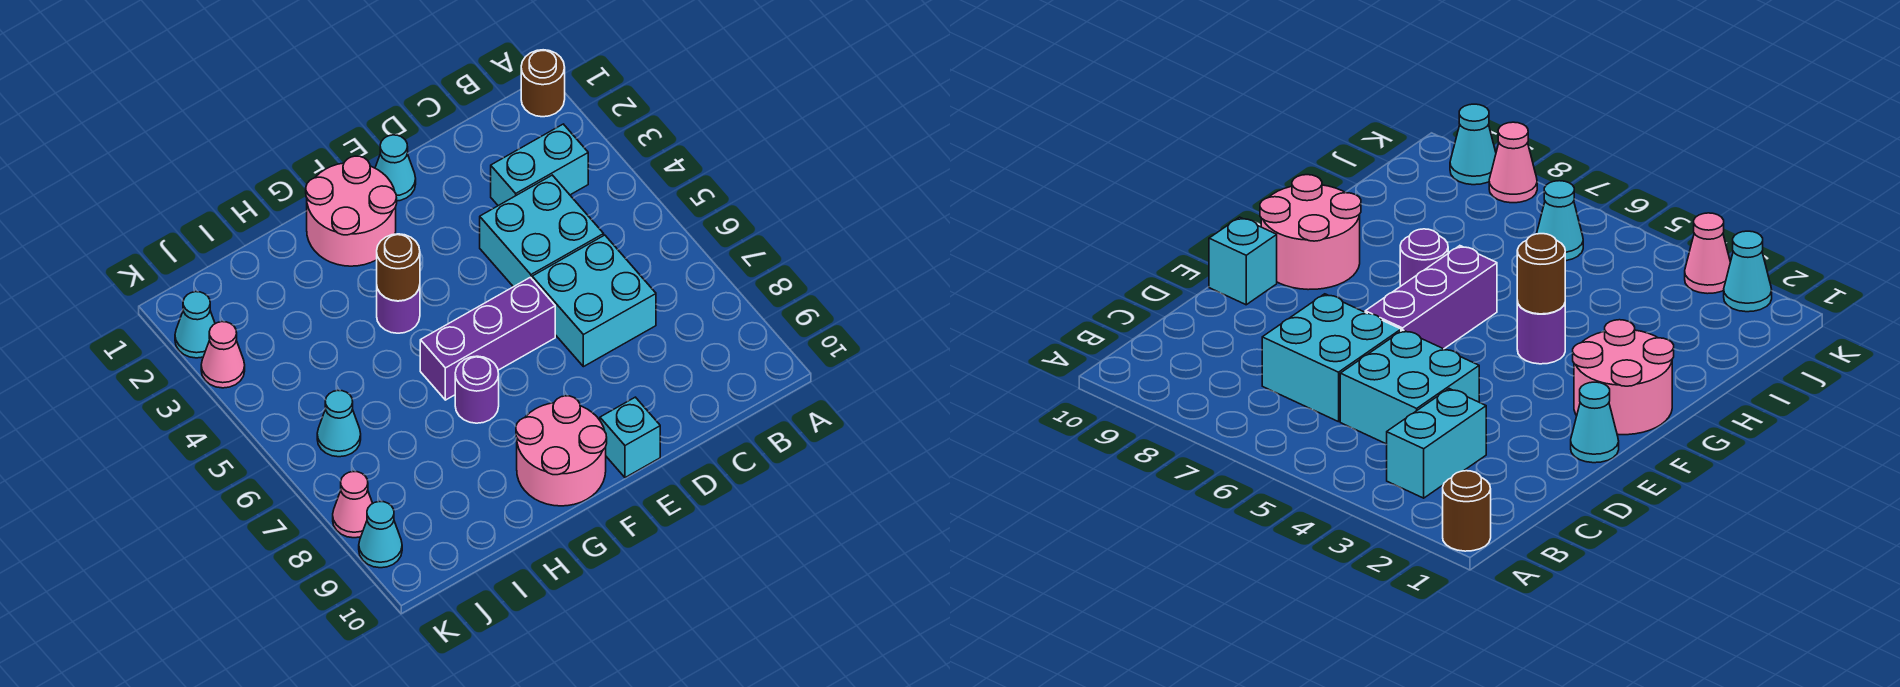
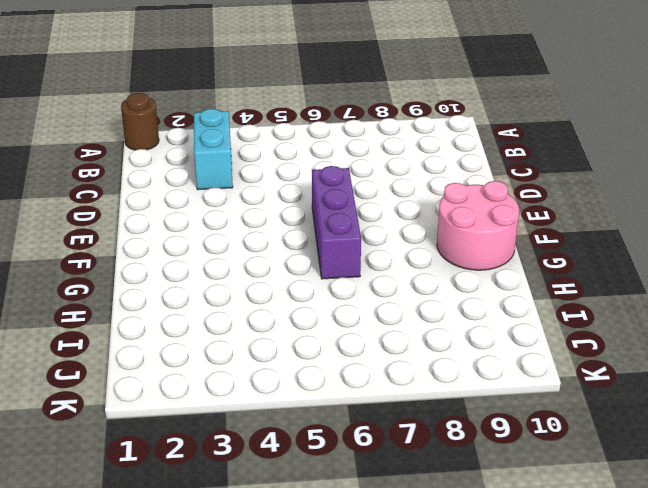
none -> cyan 2x2 brick [480,175,604,287]
none -> cyan 2x2 brick [532,235,656,367]
none -> cyan 1x1 cone [375,135,416,201]

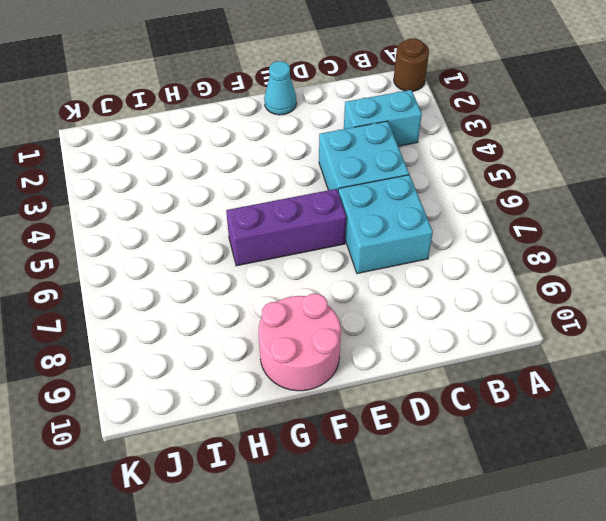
none -> cyan 1x1 brick [600,397,660,478]
none -> pink 2x2 round brick [306,156,397,266]
none -> purple 1x1 round brick [377,286,420,333]

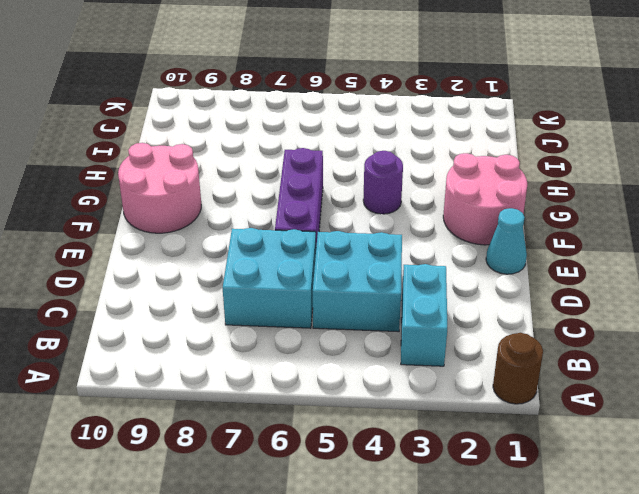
none -> cyan 1x1 brick [600,397,660,478]
none -> purple 1x1 round brick [455,356,499,423]
none -> cyan 1x1 cone [317,391,361,457]

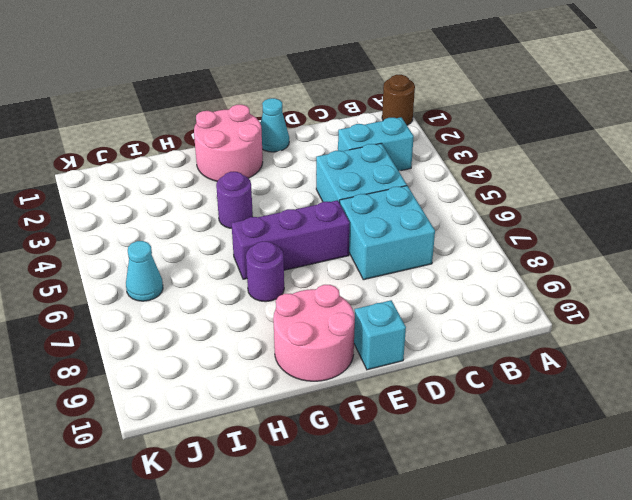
none -> cyan 1x1 cone [175,292,215,358]
none -> pink 1x1 cone [201,322,245,388]
none -> pink 1x1 cone [333,472,373,538]

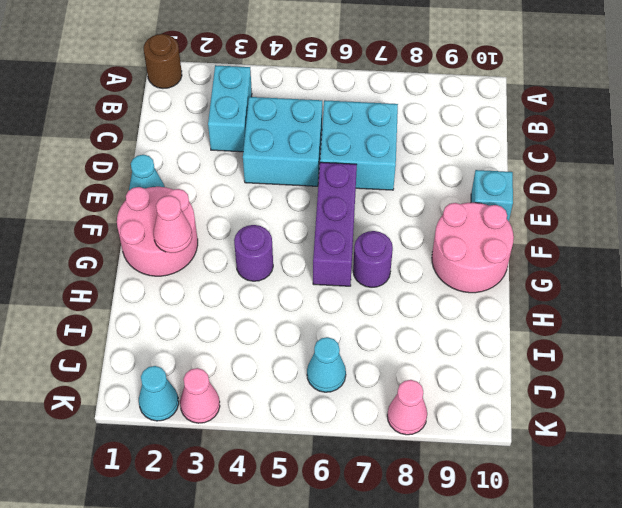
pink 1x1 cone [153,196,192,253] -> none
none -> cyan 1x1 cone [359,502,402,568]
none -> brown 1x1 round brick [377,234,420,301]

